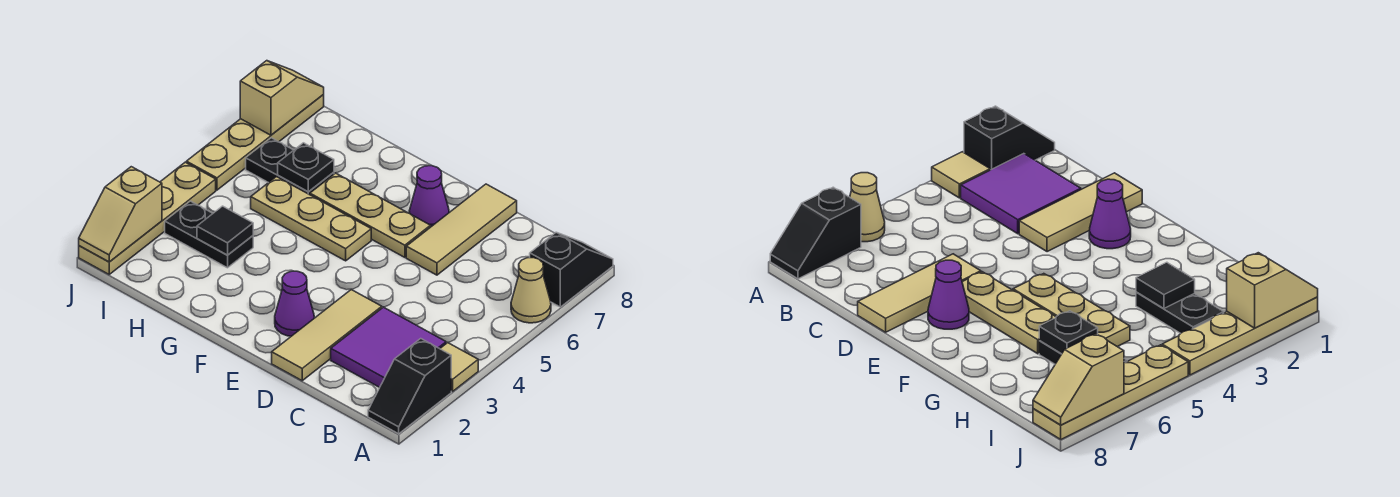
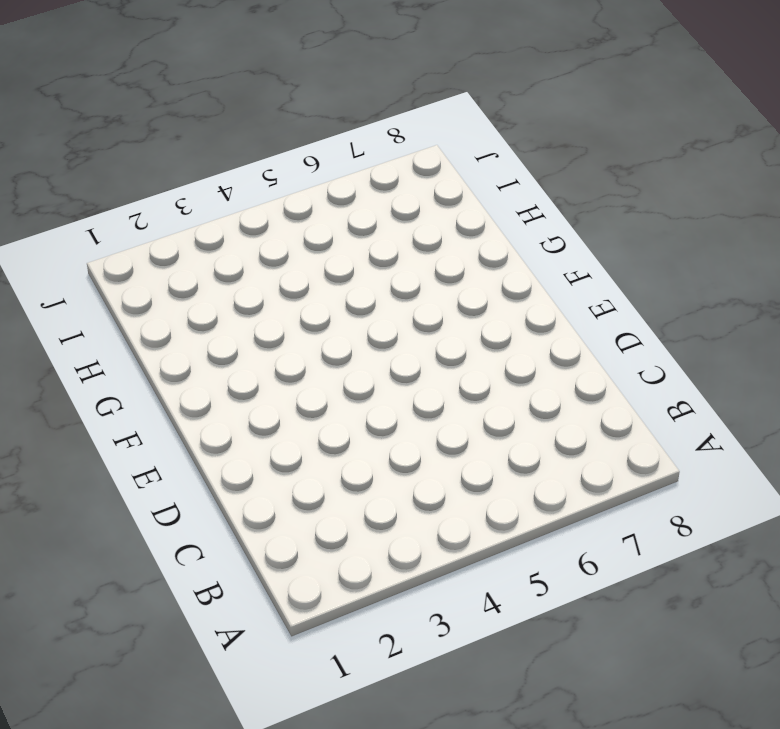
none -> black 1x2 slope [368,339,451,434]
none -> tan 1x1 tile [440,343,478,391]
none -> tan 1x1 cone [511,258,551,323]

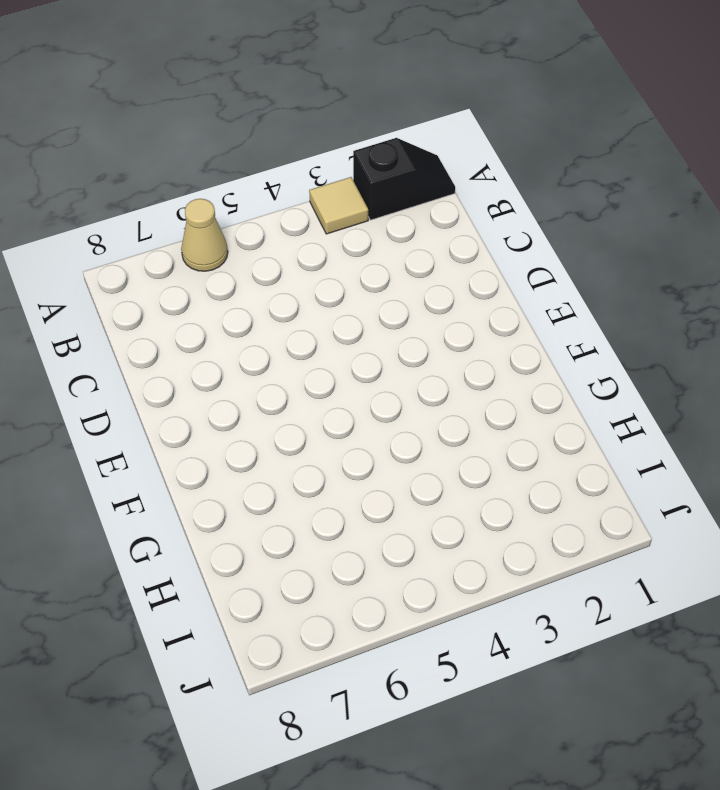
none -> black 1x2 slope [530,232,613,307]
none -> purple 2x2 tile [331,307,446,387]
none -> tan 1x3 tile [272,289,382,381]

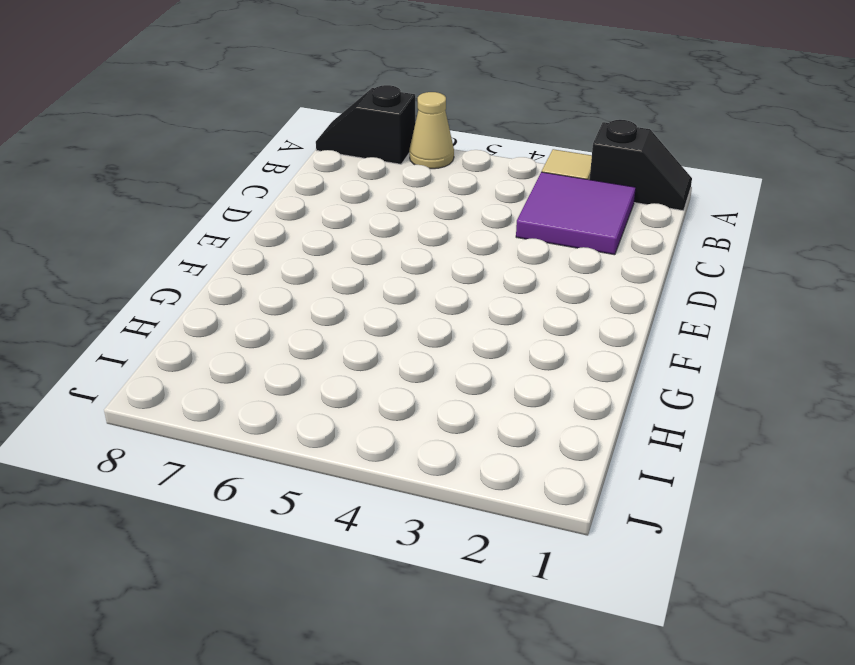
none -> tan 1x3 tile [272,289,382,381]
none -> tan 1x3 tile [406,184,517,275]
none -> purple 1x1 cone [275,271,314,336]

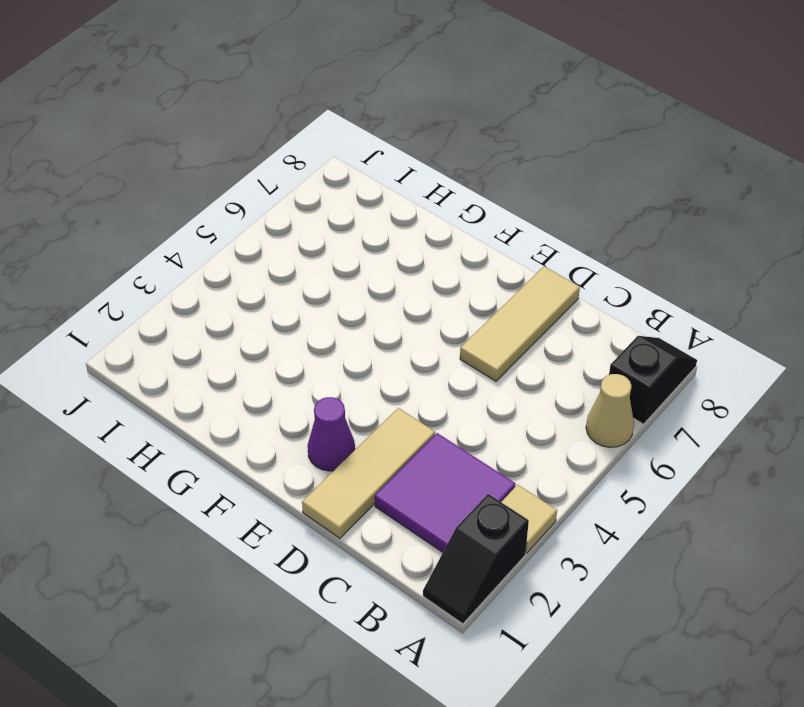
none -> tan 1x3 plate [310,173,431,257]
none -> purple 1x1 cone [409,166,449,227]
none -> tan 1x3 plate [251,177,371,261]

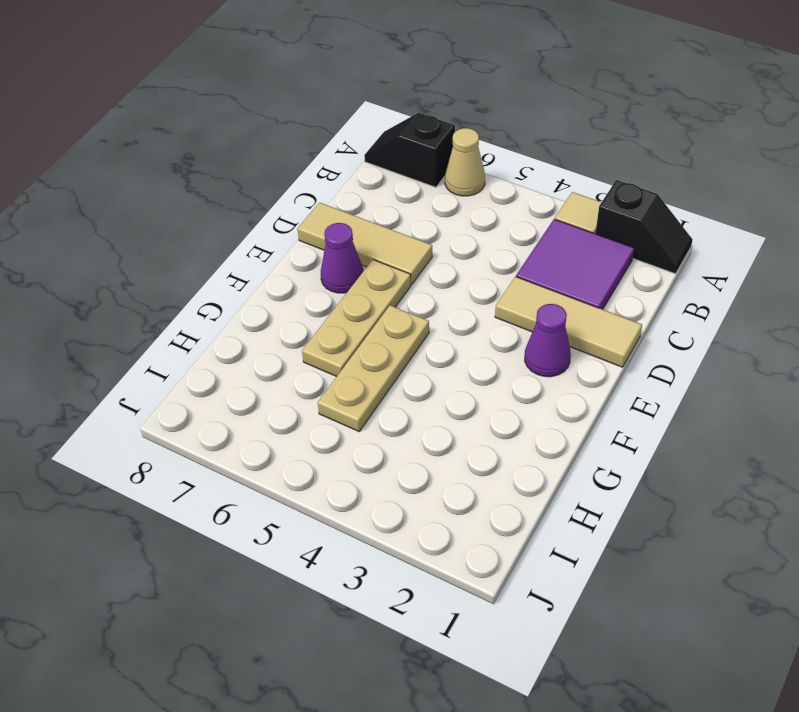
none -> black 1x2 plate [165,201,253,268]
none -> black 1x2 plate [246,138,334,195]
none -> tan 1x4 plate [79,162,216,274]

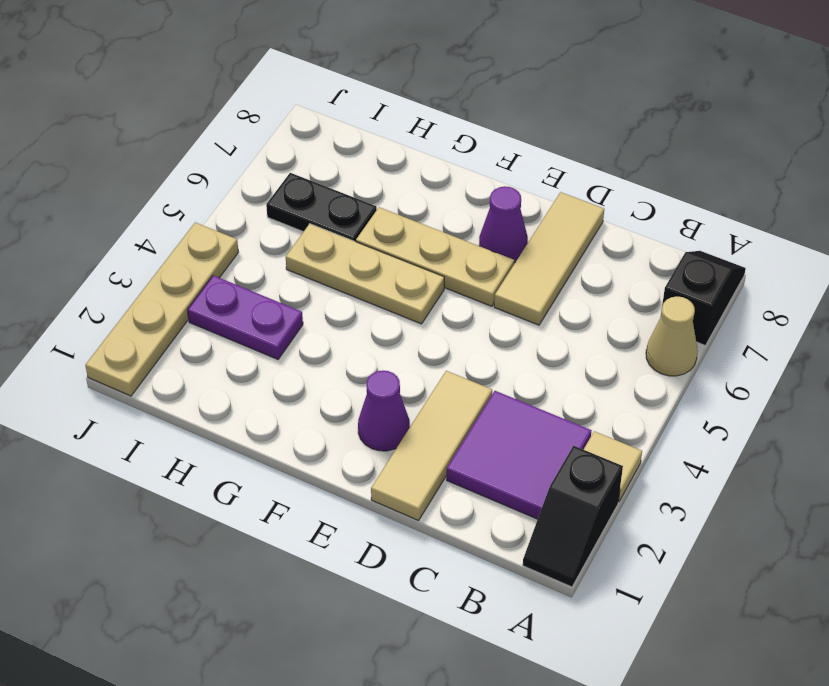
purple 1x2 plate [188,275,303,359] -> black 1x2 plate [165,201,253,268]
none -> tan 1x4 plate [186,95,324,190]
none -> black 1x1 tile [197,206,253,255]
none -> black 1x1 plate [278,143,334,192]

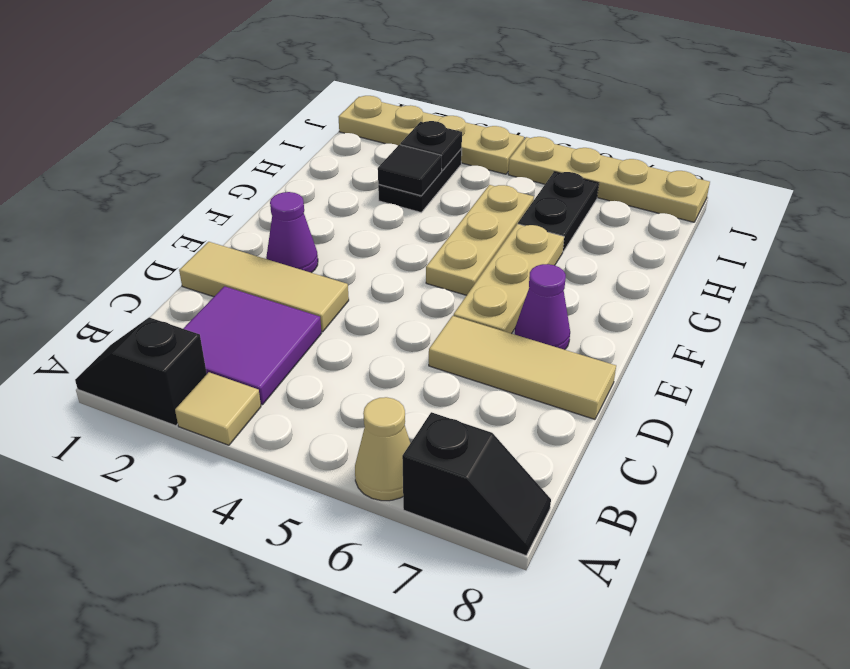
black 1x1 plate [400,121,462,171] -> black 1x1 plate moved to [278,143,334,192]
none -> tan 1x2 slope [79,167,162,262]
none -> tan 1x2 slope [240,61,324,135]

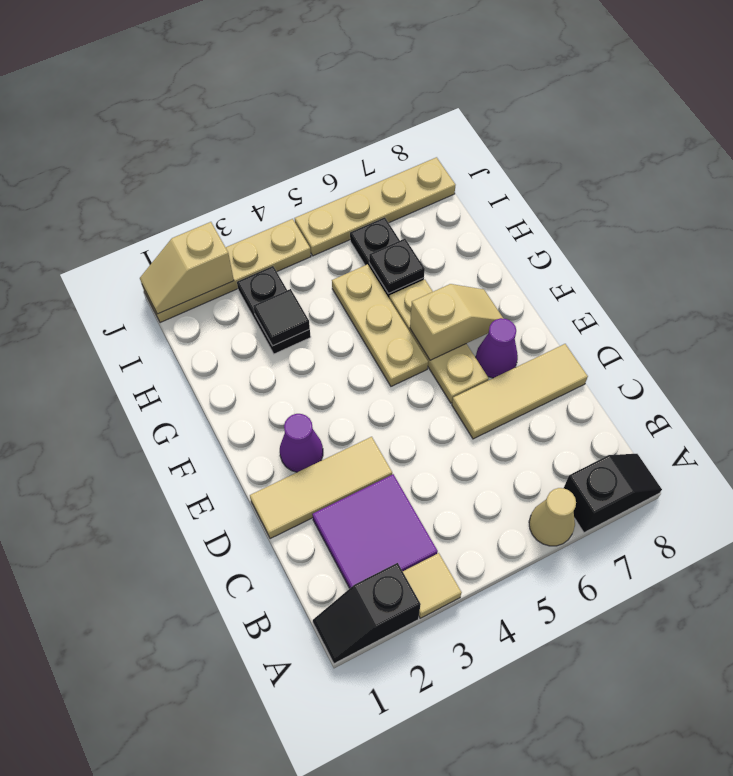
tan 1x2 slope [410,284,504,360] -> tan 1x2 slope moved to [240,61,324,135]

